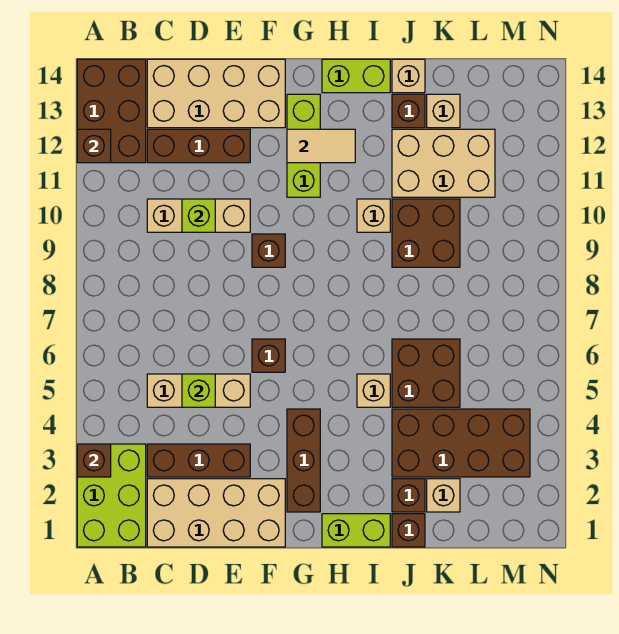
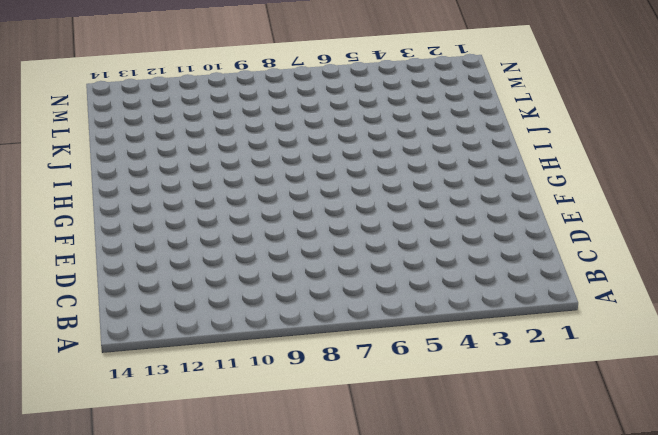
none -> lime 2x3 brick [77,444,146,547]
none -> brown 2x3 brick [77,59,146,163]
none -> tan 2x4 brick [147,479,285,547]
none -> brown 1x3 brick [147,444,250,477]

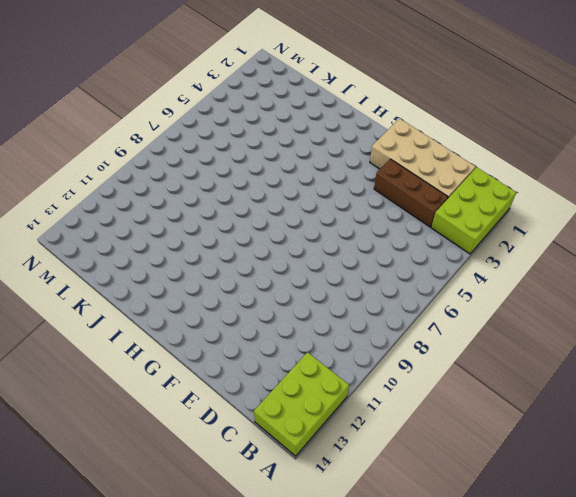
lime 2x3 brick [254,352,349,456] -> brown 2x3 brick [77,59,146,163]
none -> tan 1x3 brick [147,374,250,407]
none -> tan 1x3 brick [147,199,250,232]
none -> brown 1x3 brick [147,129,250,163]
none -> tan 2x4 brick [147,59,285,128]

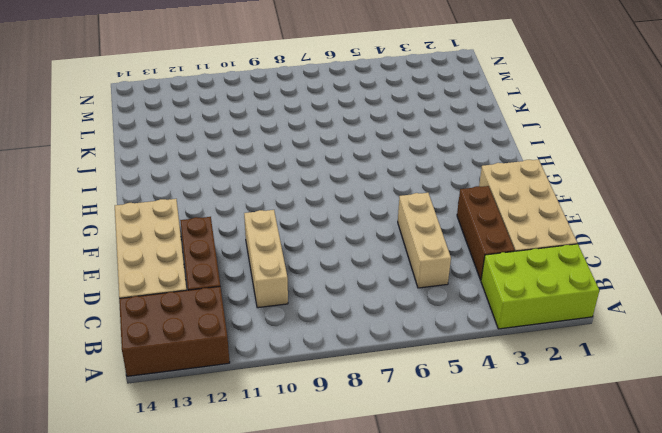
none -> brown 1x1 brick [252,339,285,372]
none -> brown 1x1 brick [252,234,285,267]
none -> brown 1x3 brick [287,409,320,512]
none -> lime 1x3 brick [287,94,320,197]

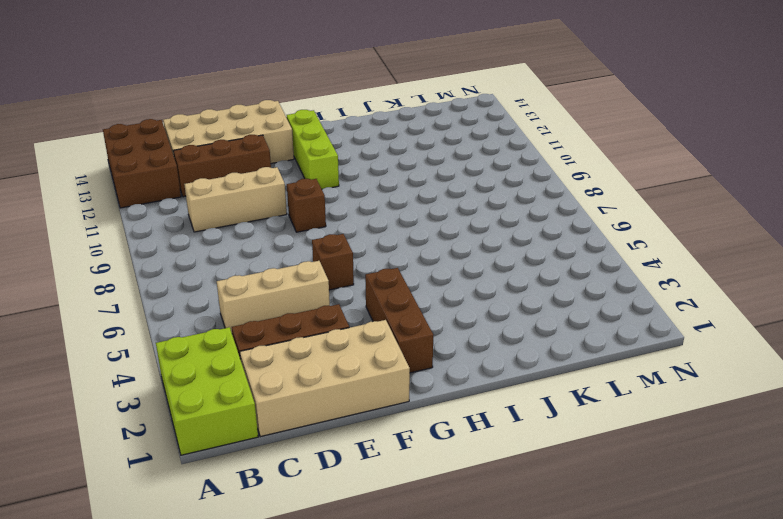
none -> lime 1x2 brick [322,514,390,547]
none -> lime 1x2 brick [322,59,390,93]
none -> tan 1x1 brick [357,374,390,407]
none -> tan 1x1 brick [357,199,390,232]

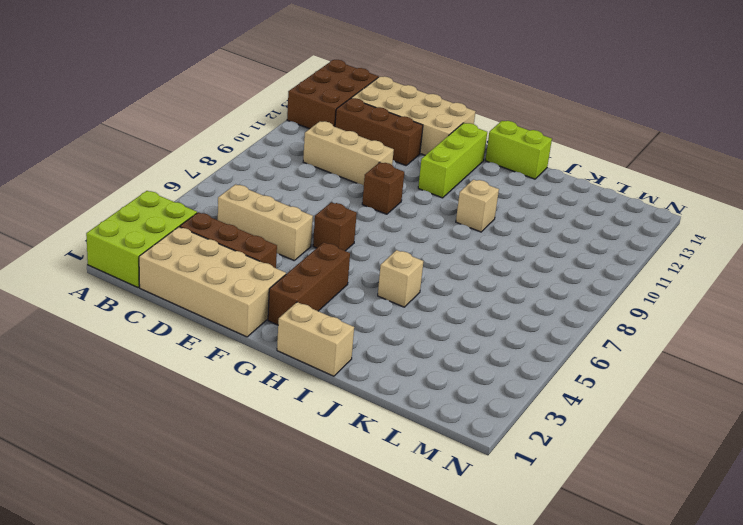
tan 1x2 brick [277,302,354,376] -> lime 1x2 brick [322,514,390,547]
none -> brown 1x1 brick [392,514,425,547]
none -> brown 1x1 brick [392,479,425,512]
none -> brown 2x4 brick [392,409,530,477]
none -> brown 2x2 brick [392,339,460,407]

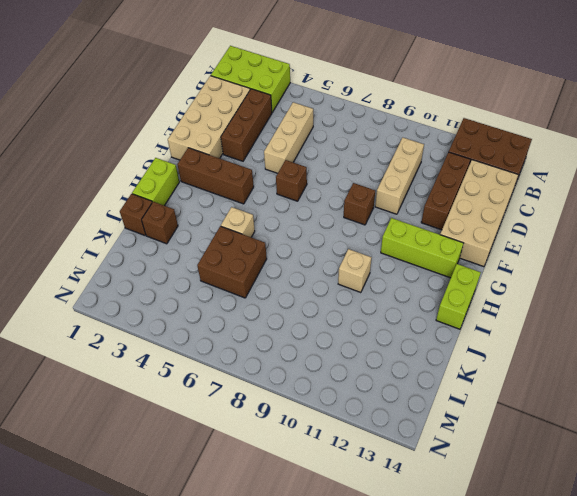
none -> brown 2x4 brick [392,409,530,477]
none -> brown 2x2 brick [392,199,460,267]
none -> tan 2x3 brick [392,129,495,197]
none -> brown 1x1 brick [392,94,425,128]

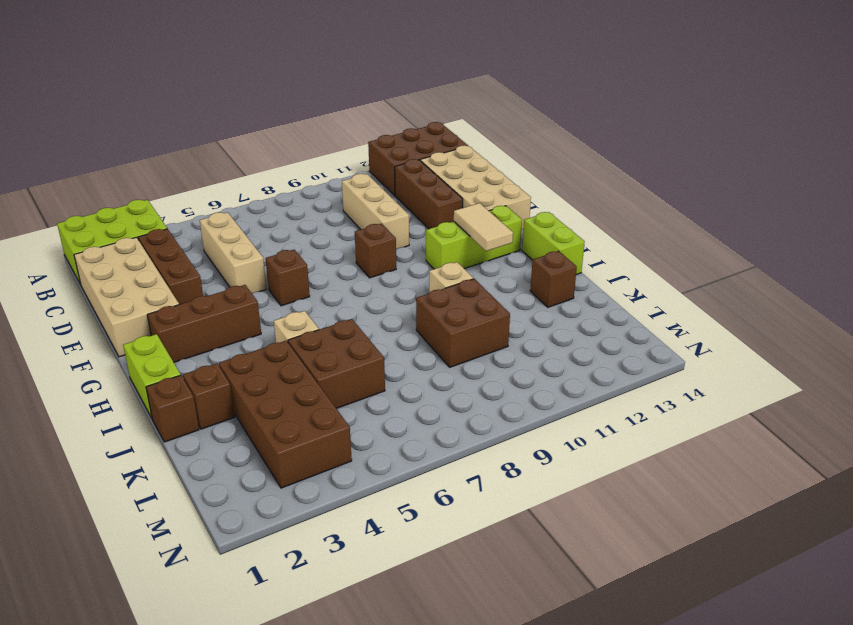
none -> tan 2x3 brick [392,129,495,197]
none -> tan 1x1 brick [392,59,425,93]
none -> tan 1x1 brick [427,479,460,512]
none -> tan 1x1 brick [427,94,460,128]

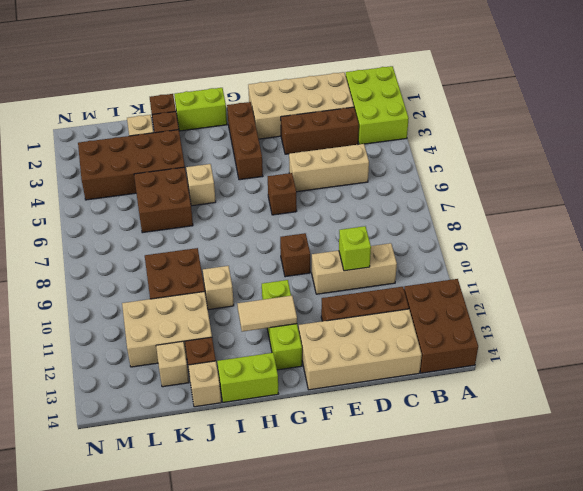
none -> brown 1x1 brick [77,444,111,477]
none -> brown 1x1 brick [77,129,111,163]
none -> lime 1x1 brick [182,374,215,407]

